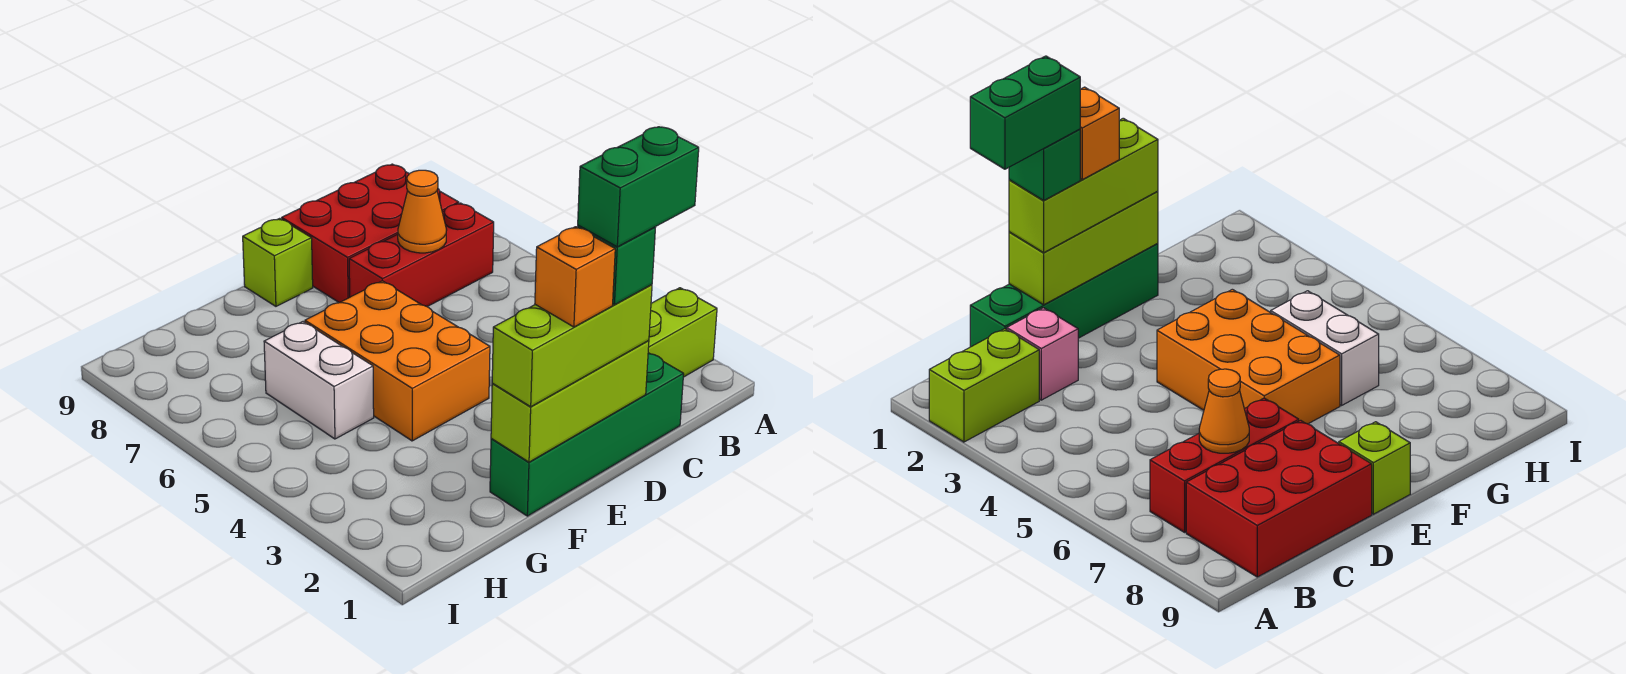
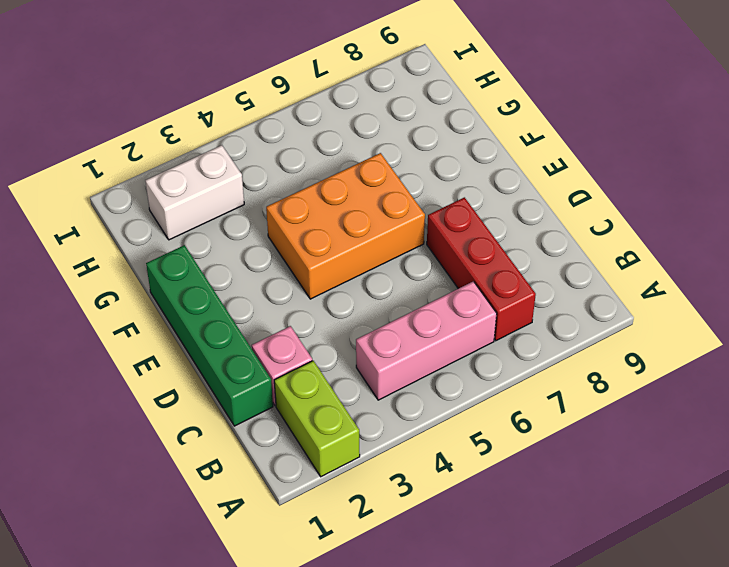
pink 1x3 brick [356,281,497,400] -> none
white 1x2 brick [145,145,244,240] -> white 1x2 brick moved to [264,322,374,439]
none -> red 2x3 brick [282,164,459,303]
none -> lime 1x1 brick [243,218,313,306]
none -> orange 1x1 cone [398,170,447,253]

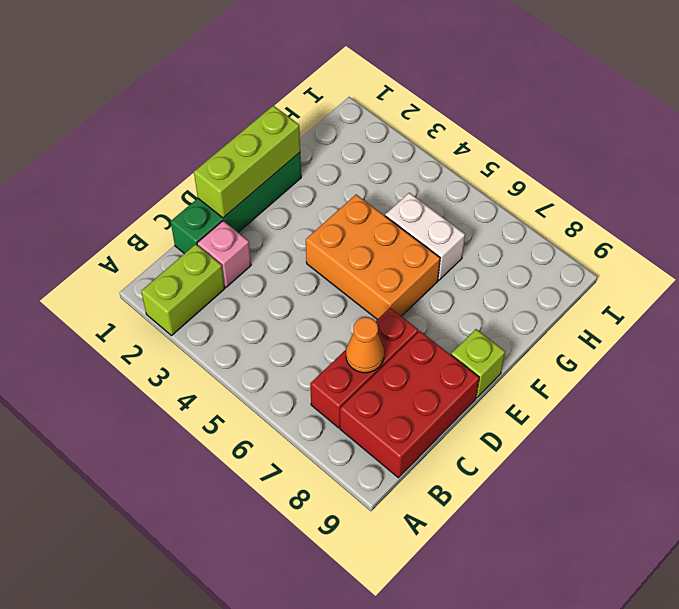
none -> lime 1x3 brick [492,285,652,407]
none -> green 1x1 brick [578,225,655,305]
none -> orange 1x1 brick [535,227,615,327]

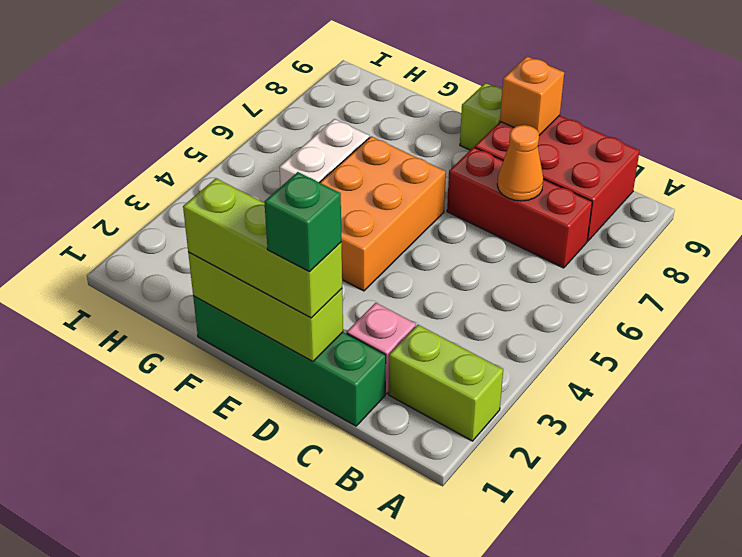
orange 1x1 brick [500,56,564,135] -> orange 1x1 brick moved to [535,227,615,327]
none -> green 1x2 brick [578,127,699,247]

